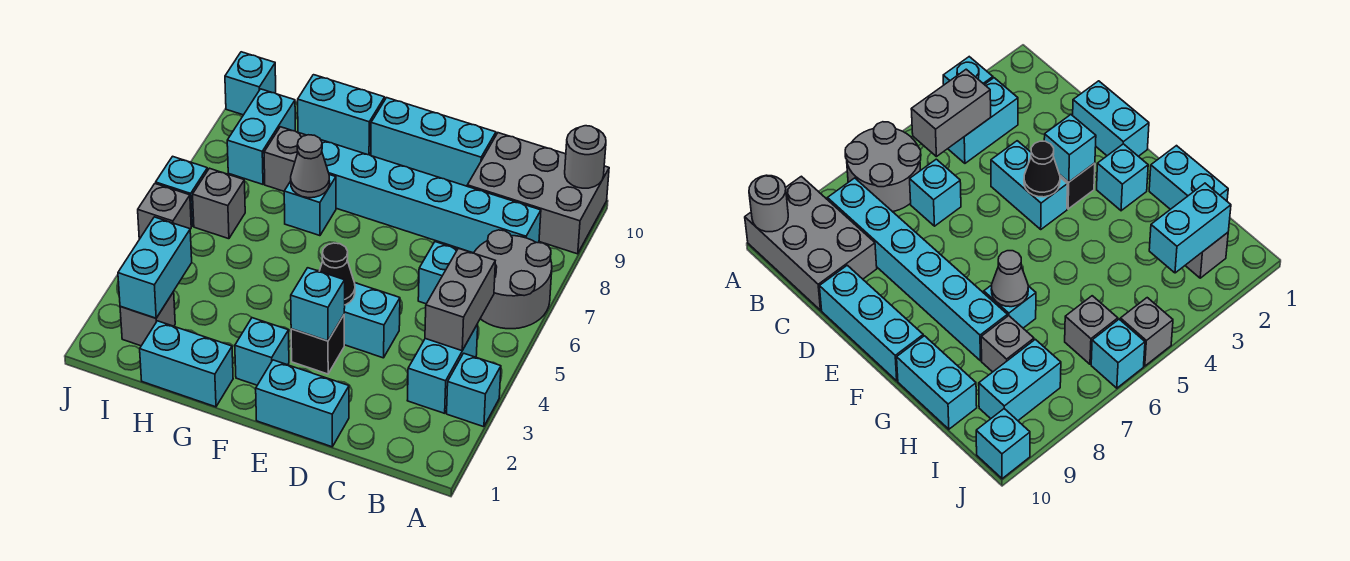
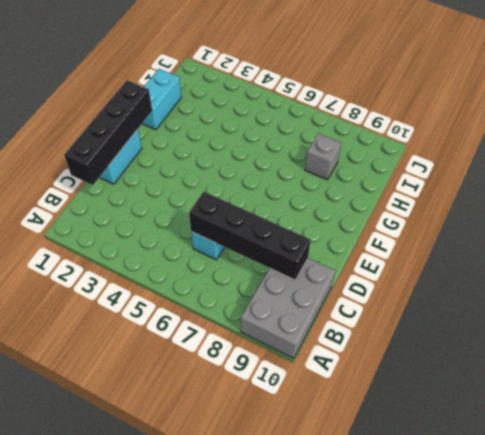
black 1x4 brick [64,80,152,185] -> none
black 1x4 brick [189,191,311,280] -> none
none -> cyan 1x1 brick [447,353,501,427]
none -> grey 2x2 round brick [474,230,552,329]
none -> cyan 1x2 brick [407,324,478,413]

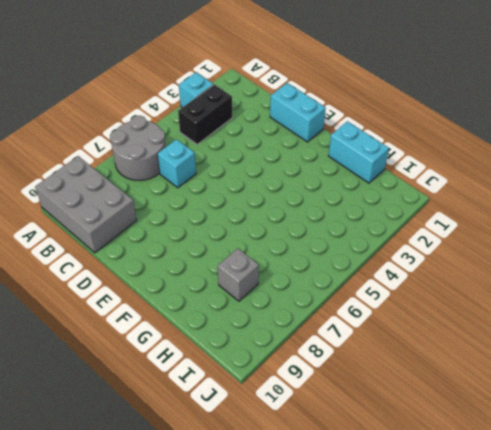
black 1x2 brick [178,84,232,144] -> cyan 1x2 brick [407,324,478,413]
none -> cyan 1x6 brick [321,140,541,253]
none -> cyan 1x2 brick [344,283,400,358]
none -> cyan 1x3 brick [371,98,496,186]

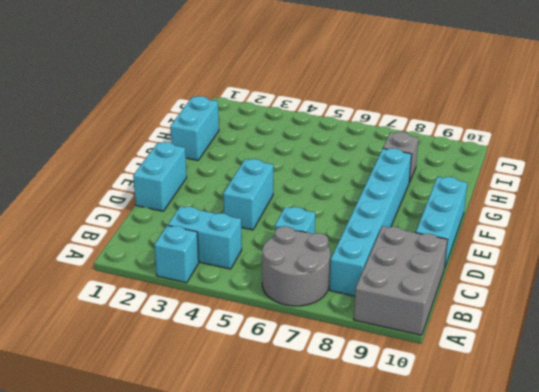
none -> black 1x1 brick [291,315,344,374]
none -> cyan 1x1 brick [235,318,289,385]
none -> cyan 1x1 brick [284,175,336,236]

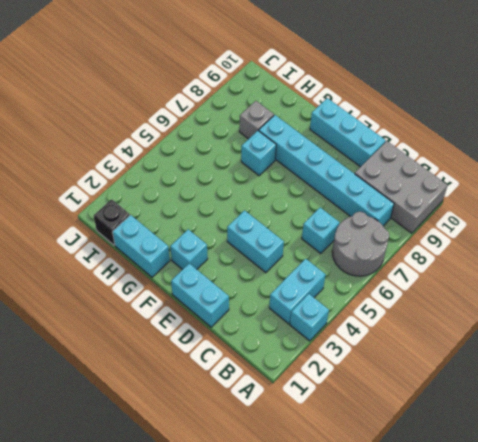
black 1x1 brick [93,199,130,245] -> black 1x1 brick moved to [291,315,344,374]
none -> cyan 1x2 brick [298,75,385,155]
none -> grey 1x1 brick [120,292,175,346]
none -> grey 1x1 brick [193,168,245,239]

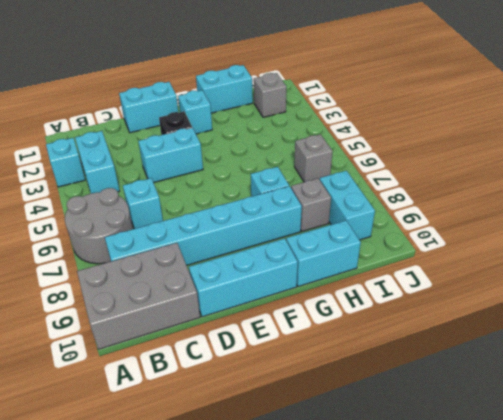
none -> grey 1x1 brick [138,184,191,239]
none -> cyan 1x1 brick [156,156,208,226]
none -> cyan 1x1 brick [225,52,276,115]

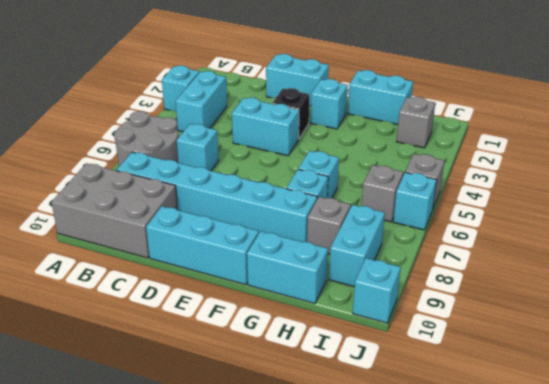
cyan 1x1 brick [298,151,339,198] -> cyan 1x1 brick moved to [291,268,345,341]
none -> grey 1x1 round brick [565,126,606,188]
none -> grey 1x2 brick [425,248,495,351]
none -> black 1x1 cone [320,243,355,305]

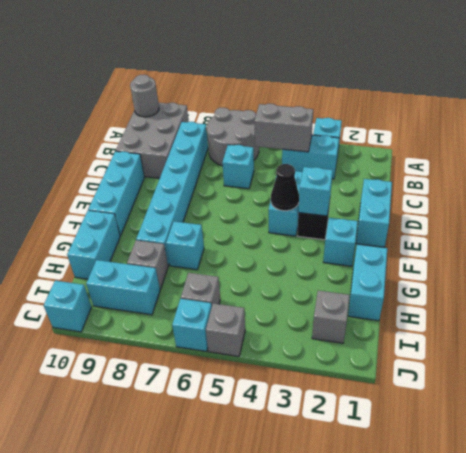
none -> grey 1x1 cone [291,135,330,198]
none -> cyan 1x2 brick [118,217,192,318]

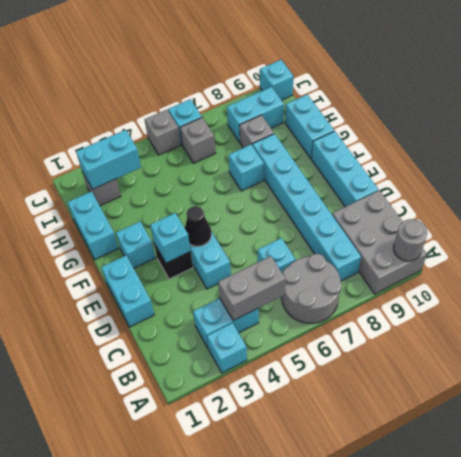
none -> grey 1x1 cone [291,135,330,198]

